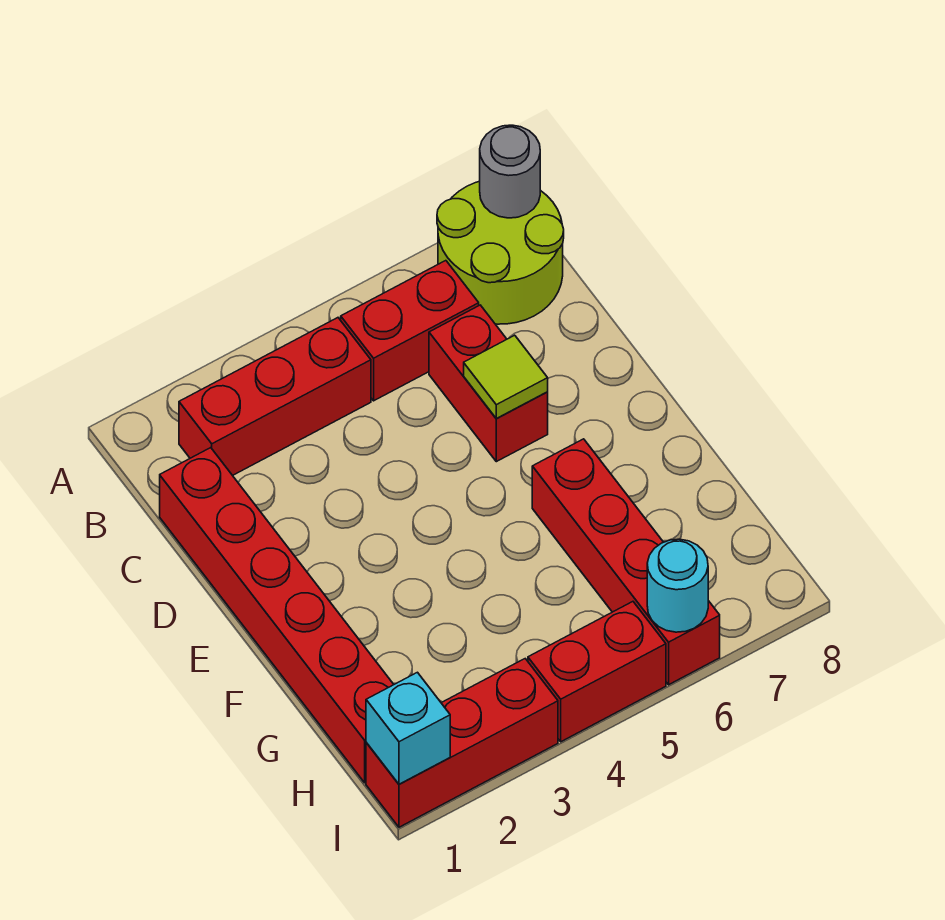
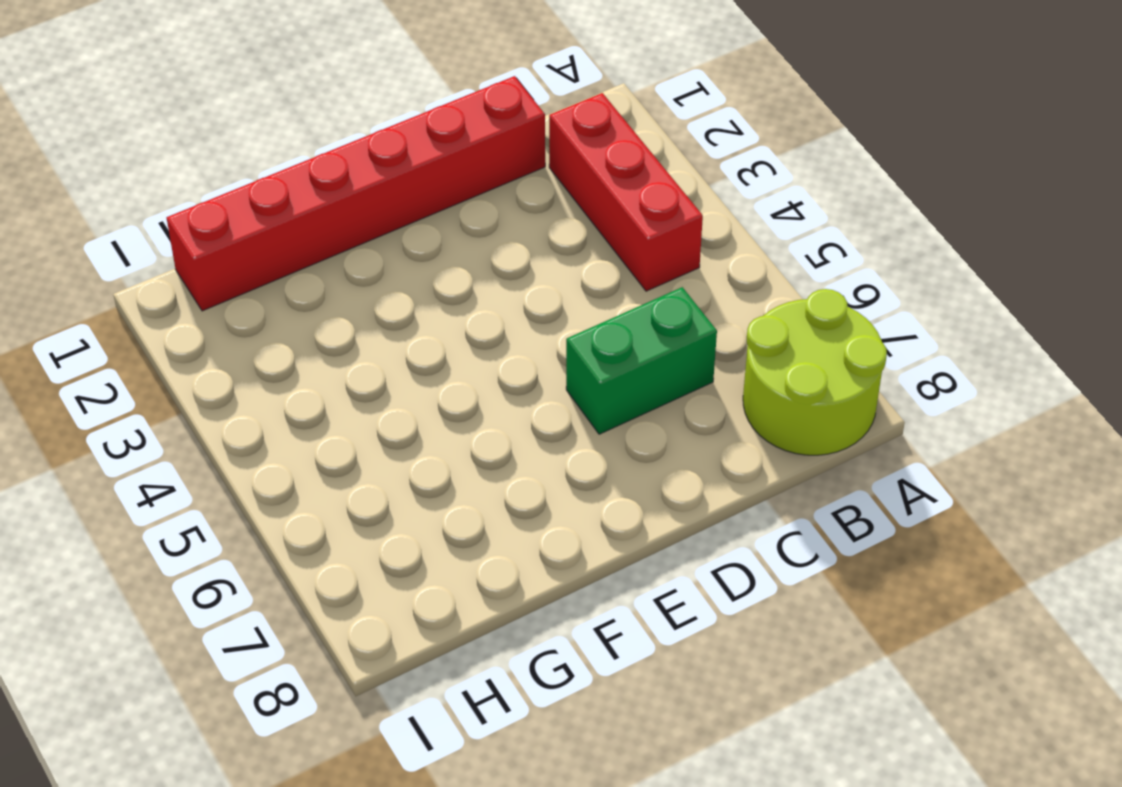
green 1x2 brick [566,287,717,434] -> red 1x2 brick [429,305,548,462]
none -> red 1x2 brick [341,261,479,401]
none -> red 1x4 brick [532,439,720,685]
none -> red 1x3 brick [366,659,558,827]

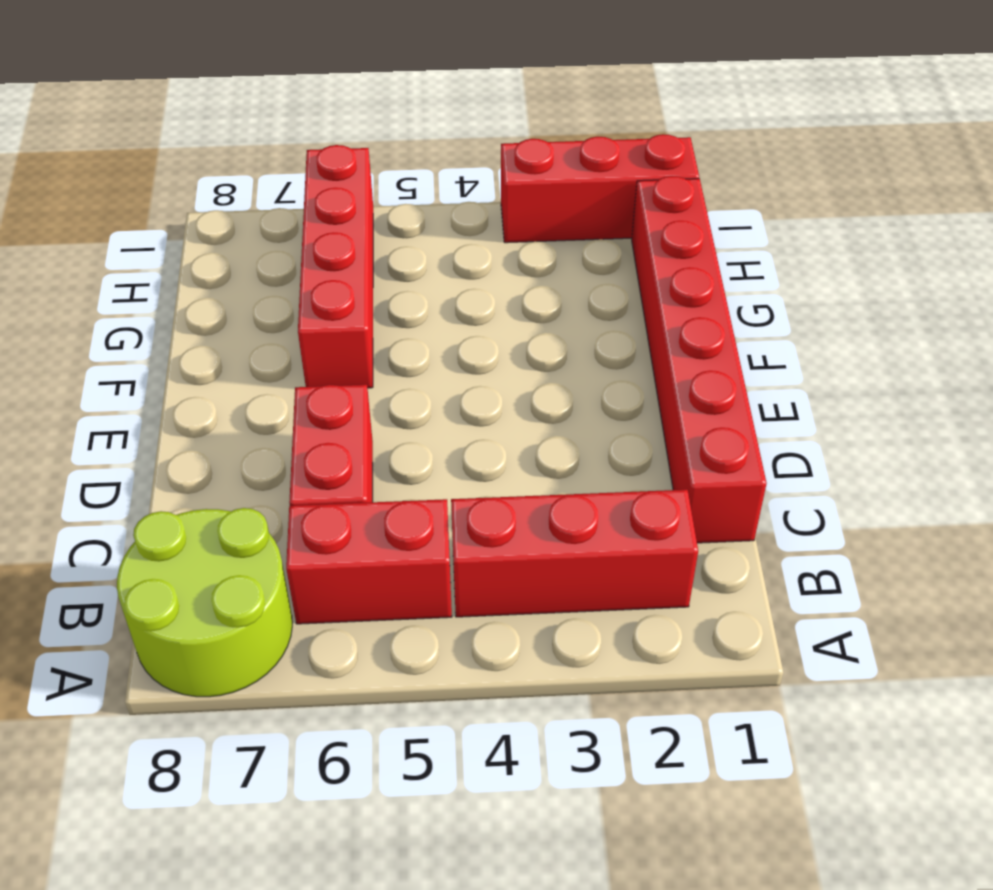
none -> red 1x2 brick [528,602,666,742]
none -> grey 1x1 round brick [480,125,540,218]
none -> lime 1x1 tile [464,335,548,418]

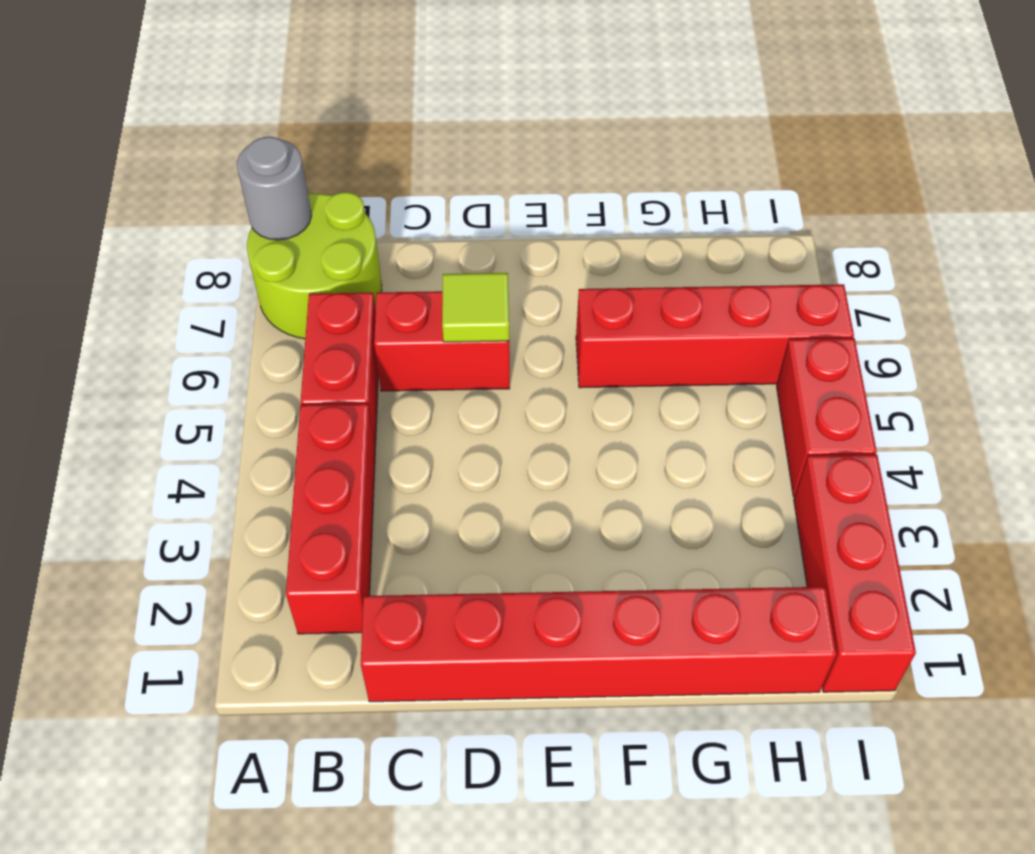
none -> cyan 1x1 brick [366,672,450,784]
none -> cyan 1x1 round brick [647,539,708,632]

